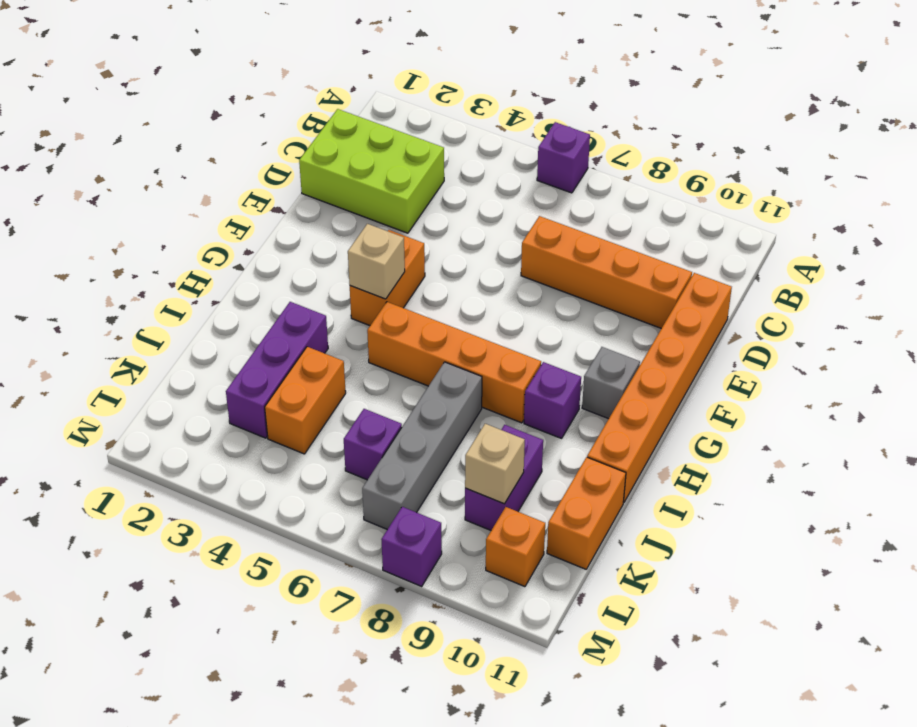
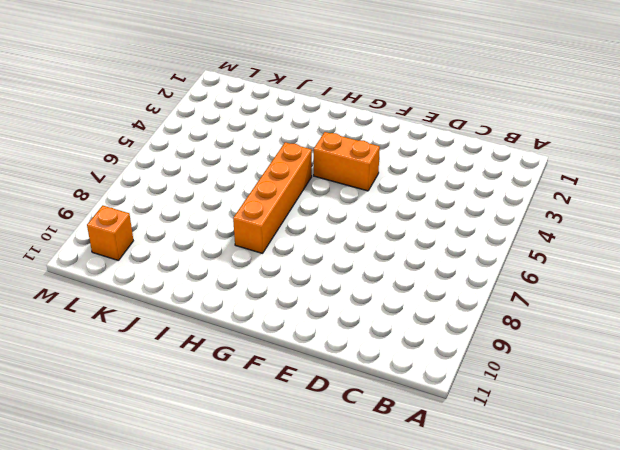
none -> purple 1x1 brick [537,122,590,193]
none -> lime 2x3 brick [299,109,444,233]
none -> orange 1x4 brick [521,216,692,328]

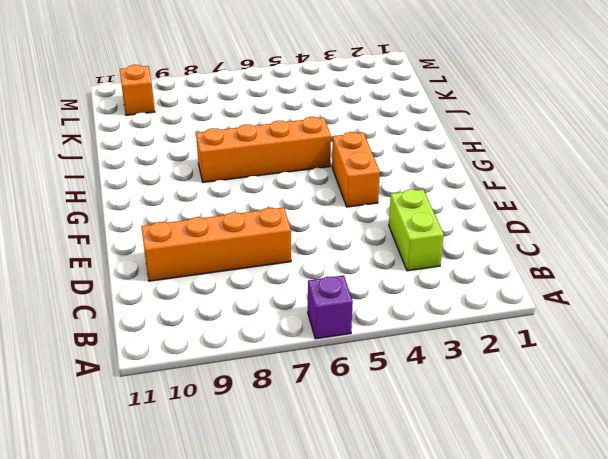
lime 1x2 brick [389,189,444,271] -> lime 2x3 brick [299,109,444,233]
none -> orange 1x6 brick [587,273,732,503]
none -> grey 1x1 brick [582,347,640,419]
none -> purple 1x1 brick [524,362,581,438]

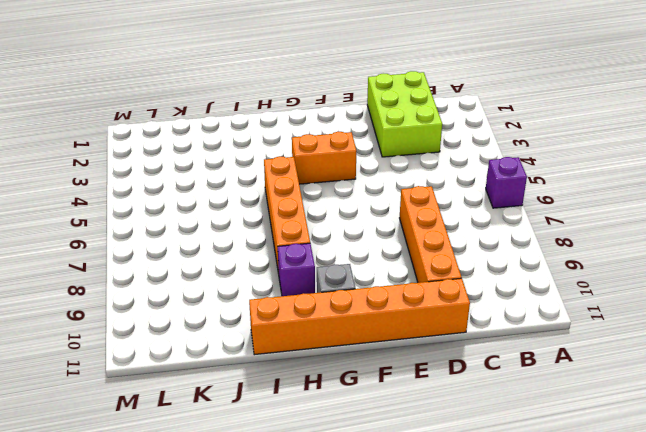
none -> purple 1x3 brick [226,302,328,438]
none -> grey 1x4 brick [362,362,482,529]
none -> orange 1x2 brick [265,347,346,454]

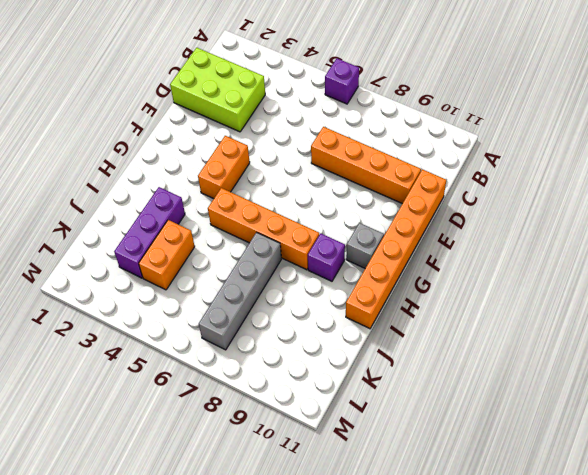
none -> purple 1x2 brick [465,425,543,530]
none -> orange 1x2 brick [547,457,626,569]
none -> purple 1x1 brick [344,409,402,480]

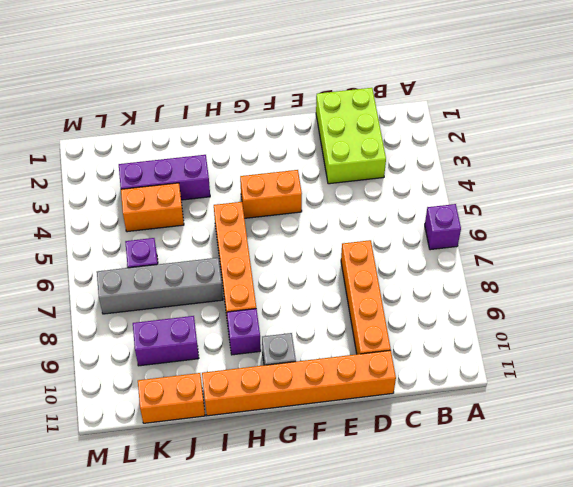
none -> orange 1x1 brick [486,507,545,587]
none -> purple 1x1 brick [381,507,442,586]
none -> tan 1x1 brick [348,224,405,299]

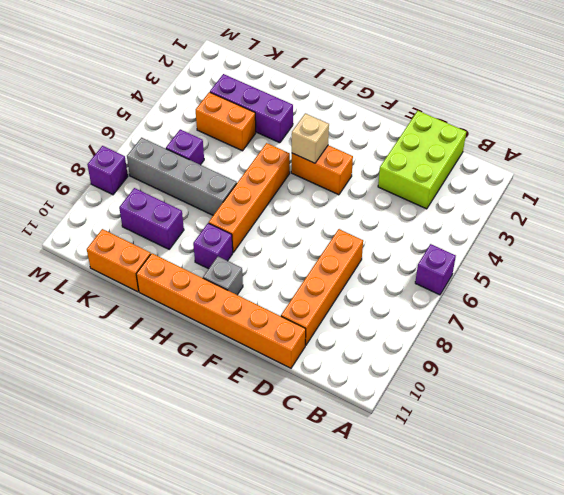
none -> orange 1x1 brick [486,507,545,587]
none -> tan 1x1 brick [465,424,525,504]

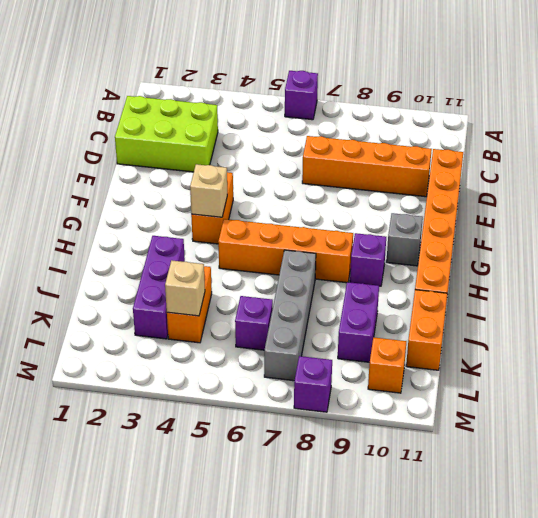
tan 1x1 brick [165,260,205,316] -> tan 1x1 brick moved to [465,424,525,504]

